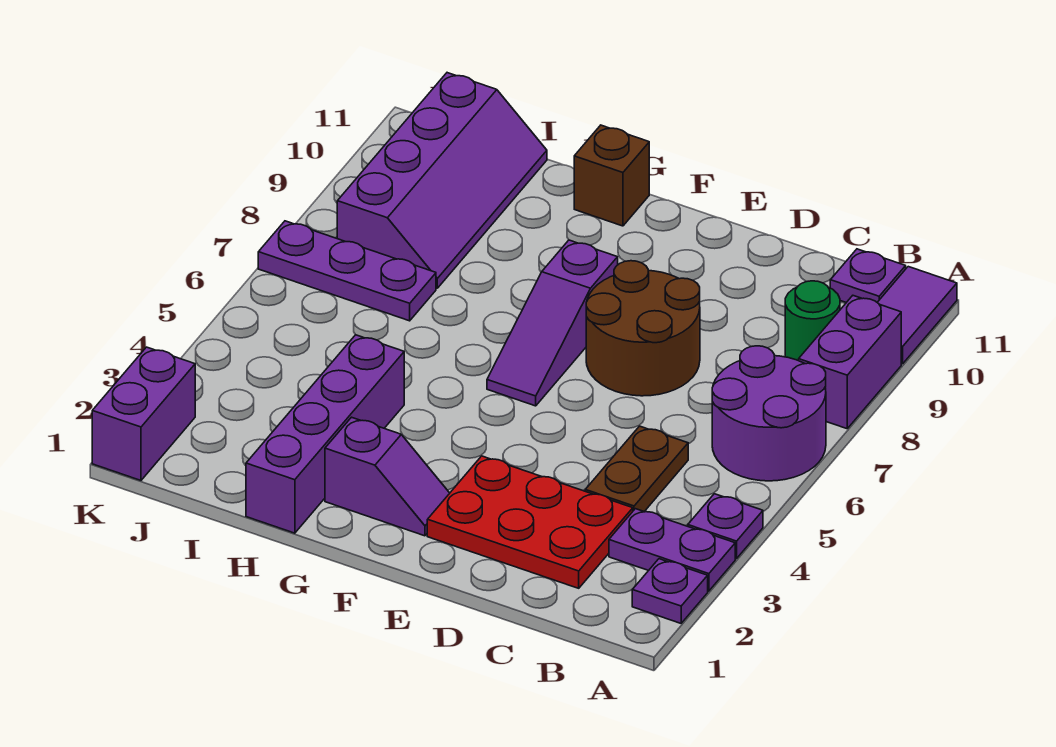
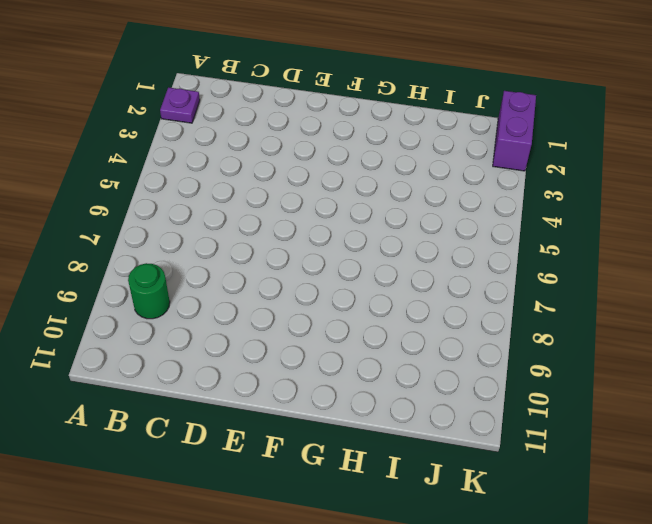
none -> purple 1x2 plate [609,509,735,591]
none -> purple 1x1 plate [688,494,763,559]
none -> purple 2x2 round brick [712,346,826,481]

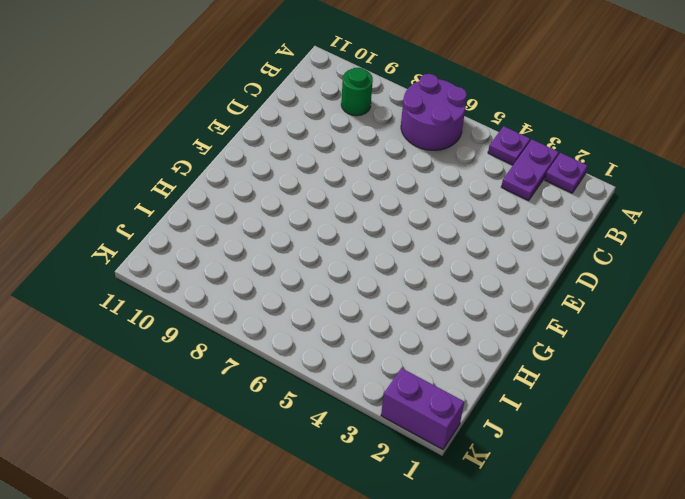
none -> purple 1x2 brick [799,296,901,429]
none -> purple 1x2 tile [877,267,957,364]
none -> purple 1x1 plate [830,249,906,303]

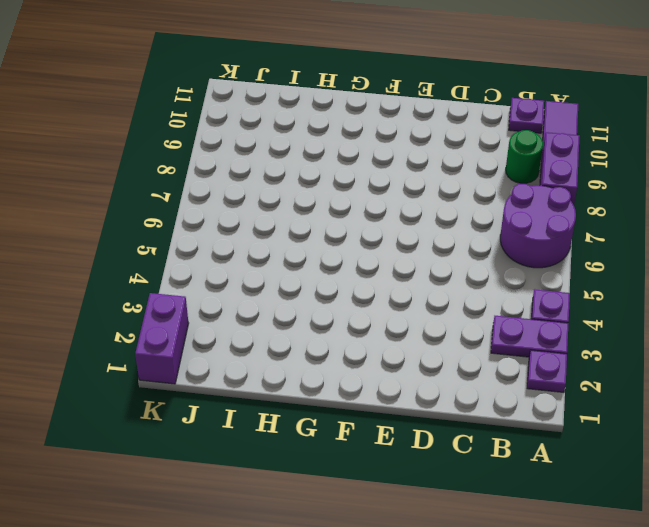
none -> red 2x3 plate [427,456,633,588]
none -> brown 1x2 plate [585,426,688,512]
none -> brown 2x2 round brick [586,261,700,396]

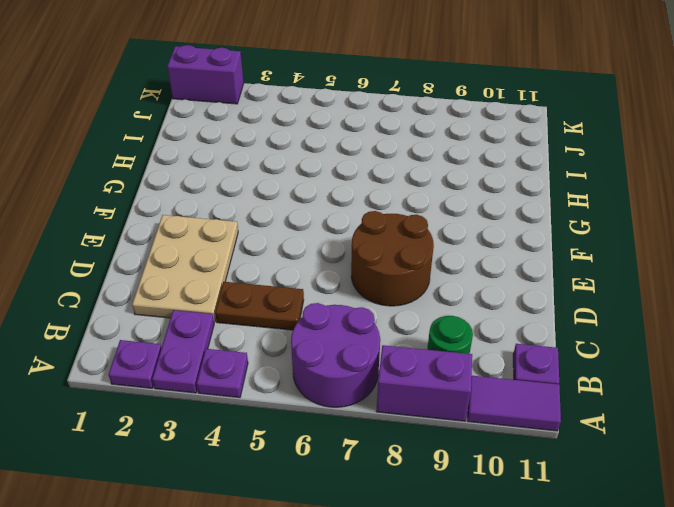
tan 2x3 plate [132,215,238,322] -> red 2x3 plate [427,456,633,588]
none -> purple 1x2 slope [325,417,450,536]
none -> purple 1x3 slope [487,240,618,406]
none -> brown 1x1 brick [574,125,649,226]

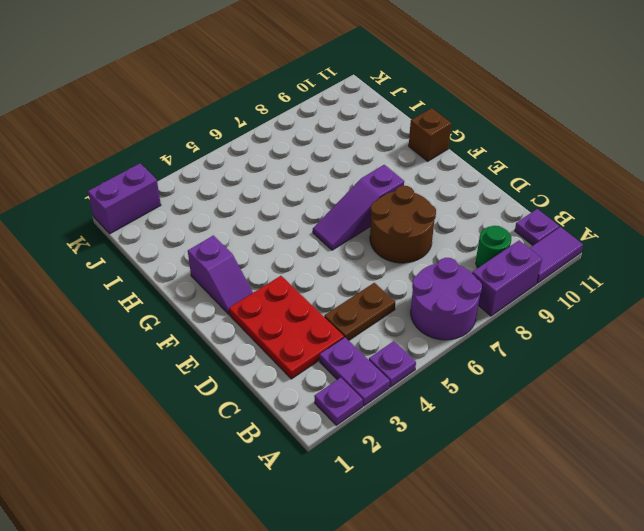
none -> purple 1x4 brick [246,335,404,533]
none -> purple 1x3 plate [258,221,436,321]
none -> purple 2x4 slope [337,73,547,288]

